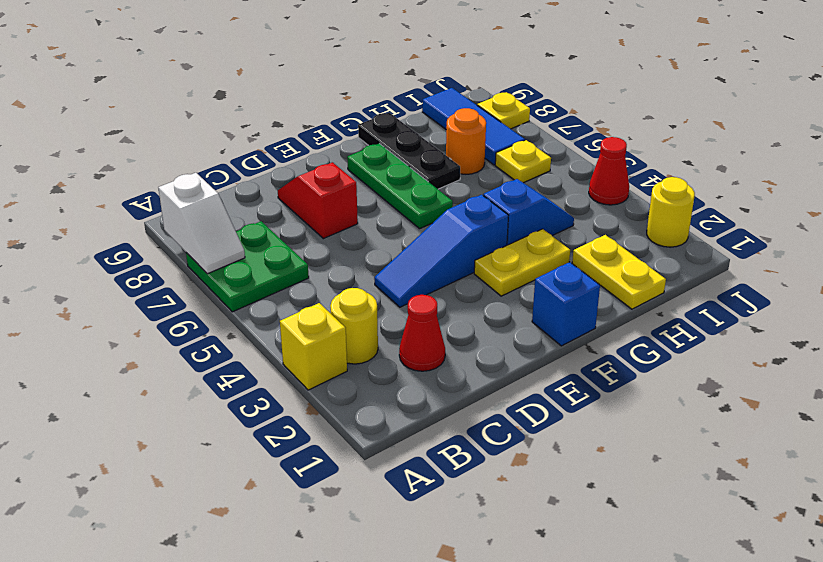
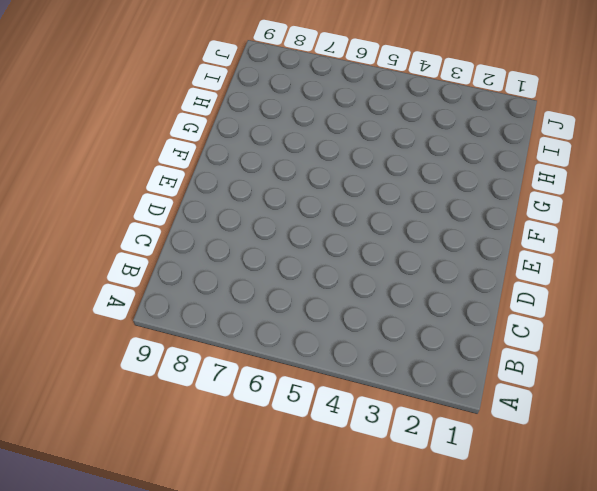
none -> yellow 1x1 brick [280,303,347,390]
none -> green 2x2 plate [186,221,309,312]
none -> yellow 1x1 round brick [330,288,378,364]

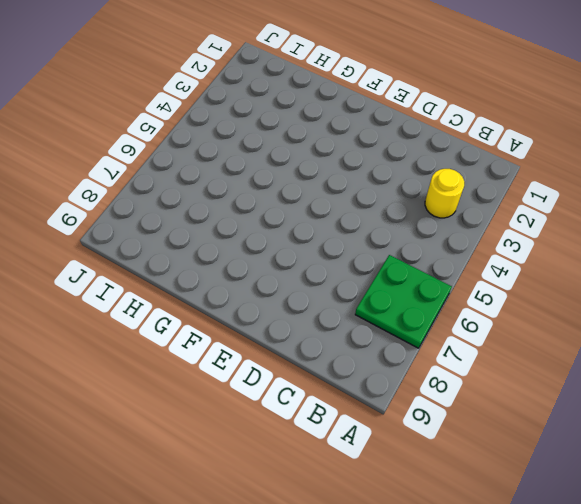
none -> yellow 1x1 brick [280,303,347,390]
none -> red 1x1 cone [399,295,445,371]
none -> blue 1x3 slope [374,195,509,307]

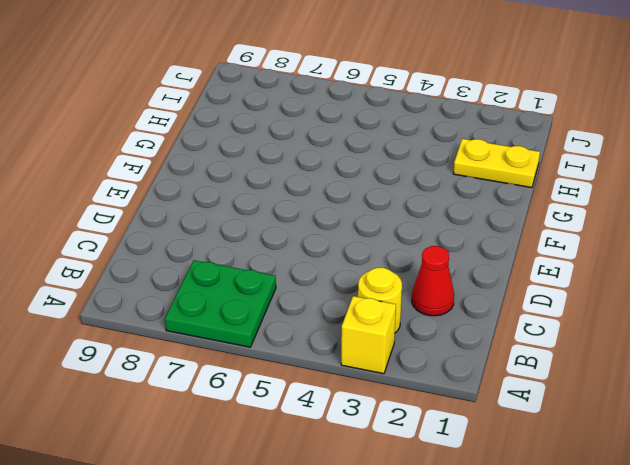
none -> blue 1x3 slope [374,195,509,307]
none -> red 1x2 slope [278,162,358,239]
none -> blue 1x1 brick [532,262,600,346]

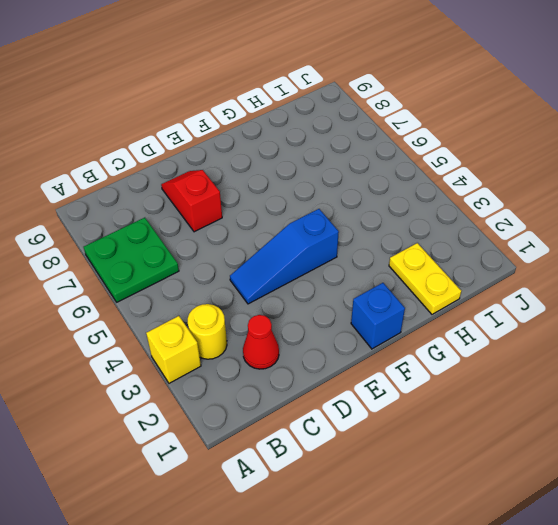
none -> yellow 1x2 plate [474,229,570,296]
none -> green 1x3 plate [347,144,453,229]
none -> blue 1x2 slope [483,179,574,245]

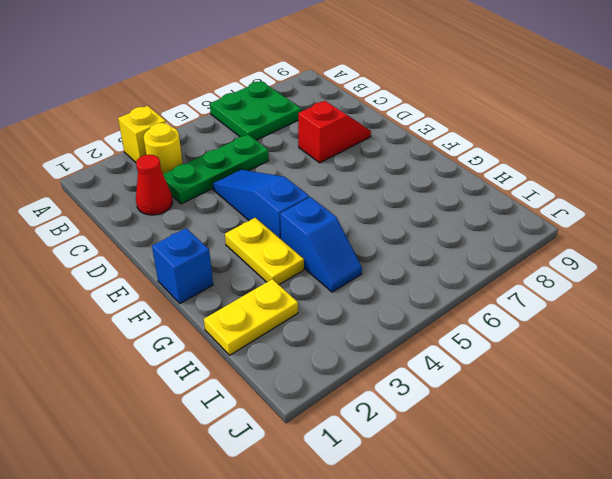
green 1x3 plate [163,135,269,204] -> green 1x3 plate moved to [347,144,453,229]
none -> black 1x3 plate [358,113,460,189]
none -> orange 1x1 round brick [446,108,486,174]
none -> yellow 1x1 plate [495,140,551,183]

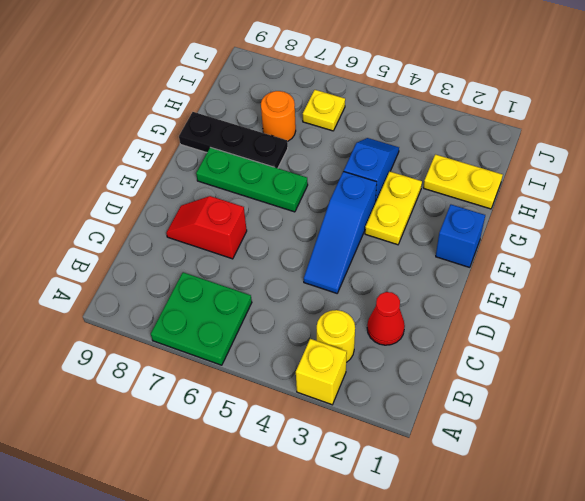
none -> blue 1x3 tile [422,88,525,165]
none -> yellow 1x1 round brick [647,177,695,247]
none -> red 1x1 cone [589,137,629,205]

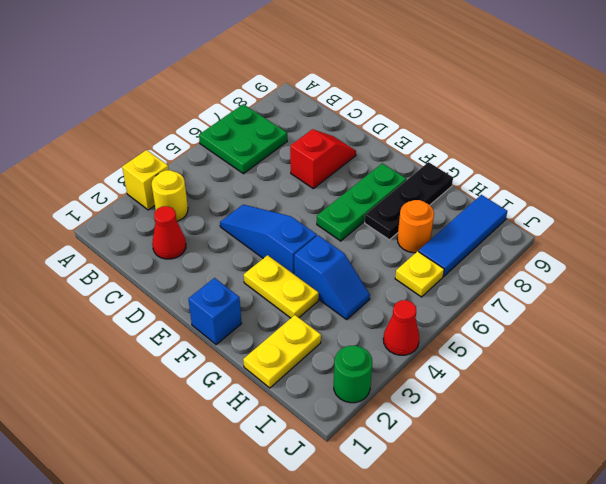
green 1x1 round brick [334,346,372,403] -> yellow 1x1 round brick [647,177,695,247]
none -> yellow 1x1 plate [477,92,530,129]
none -> white 1x2 slope [158,173,245,274]

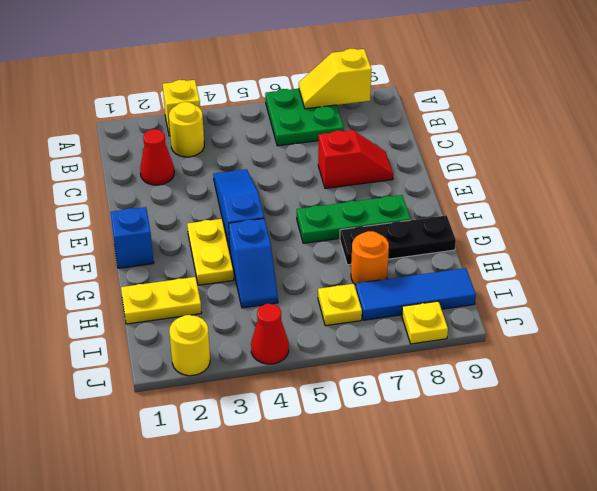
yellow 1x2 slope [299,49,372,109] -> white 1x2 slope [158,173,245,274]

